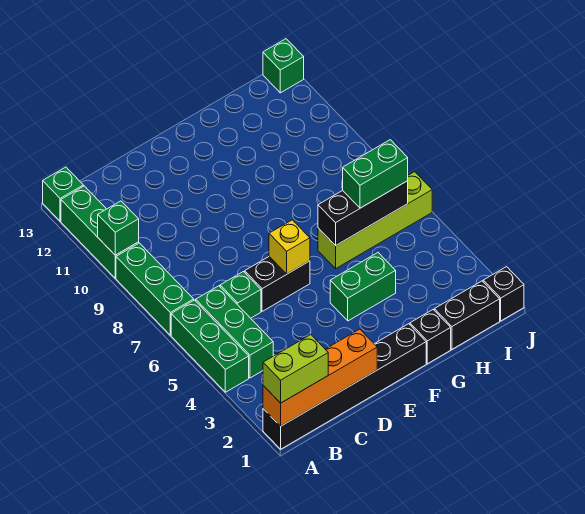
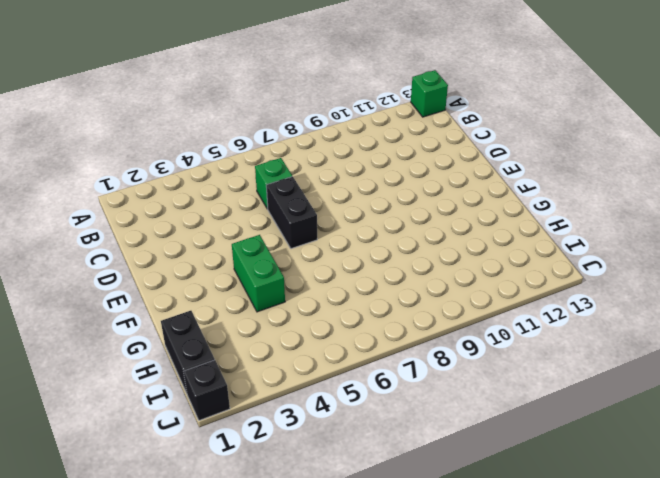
none -> black 1x6 brick [263,324,426,449]
none -> green 1x3 brick [171,300,249,392]
none -> green 1x3 brick [116,243,194,335]

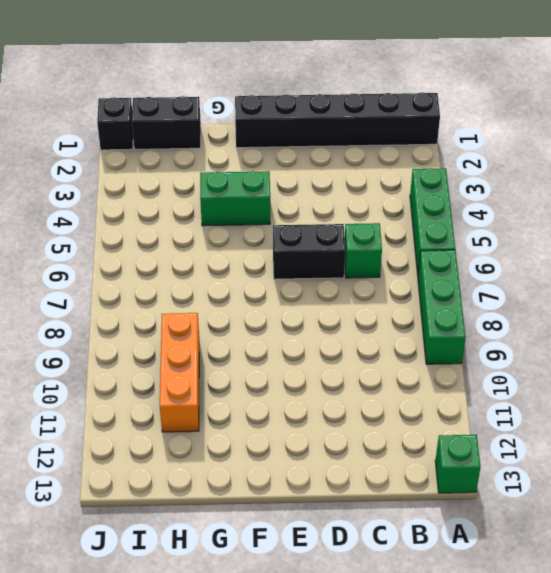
orange 1x3 brick [160,313,199,432] -> none
none -> green 1x3 brick [61,186,139,278]
none -> green 1x3 brick [196,286,273,378]
none -> black 1x1 brick [410,310,451,364]

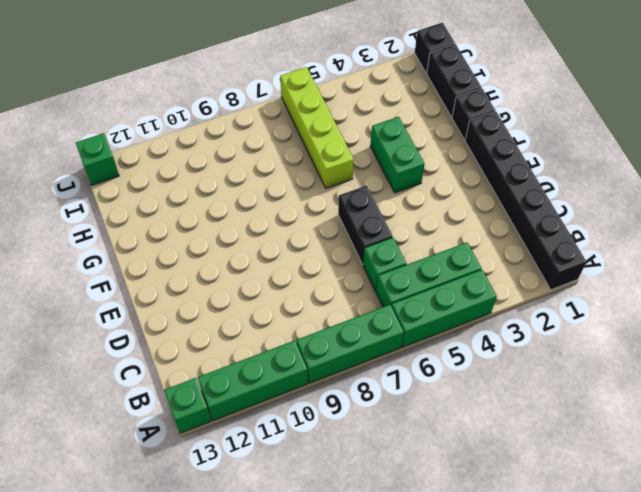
none -> orange 1x4 brick [263,329,377,426]
none -> green 1x1 brick [98,201,139,255]
none -> yellow 1x1 brick [269,220,310,274]

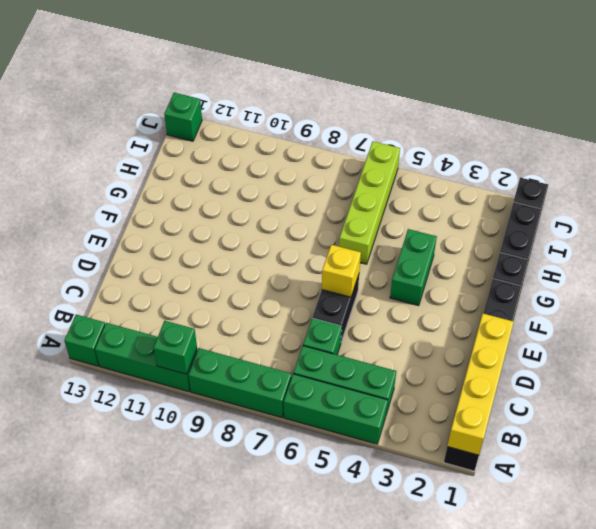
yellow 1x4 brick [447,314,514,455] -> orange 1x4 brick [263,329,377,426]
none -> black 1x3 brick [318,181,408,246]
none -> lime 1x2 brick [263,335,328,403]
none -> green 1x2 brick [343,140,408,208]

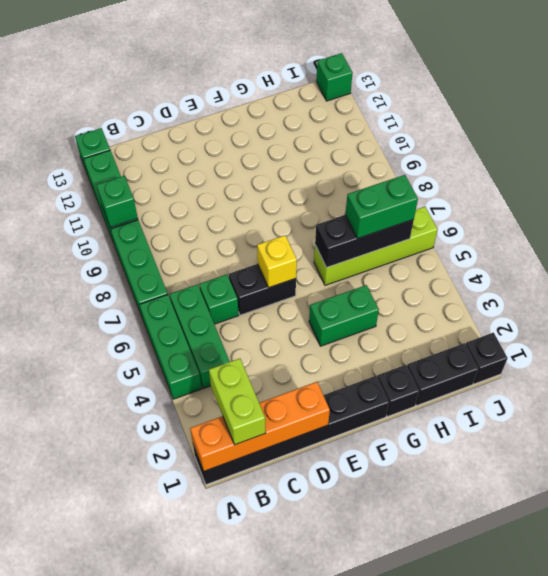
lime 1x2 brick [209,359,266,445] -> lime 1x2 brick turned to [263,335,328,403]

